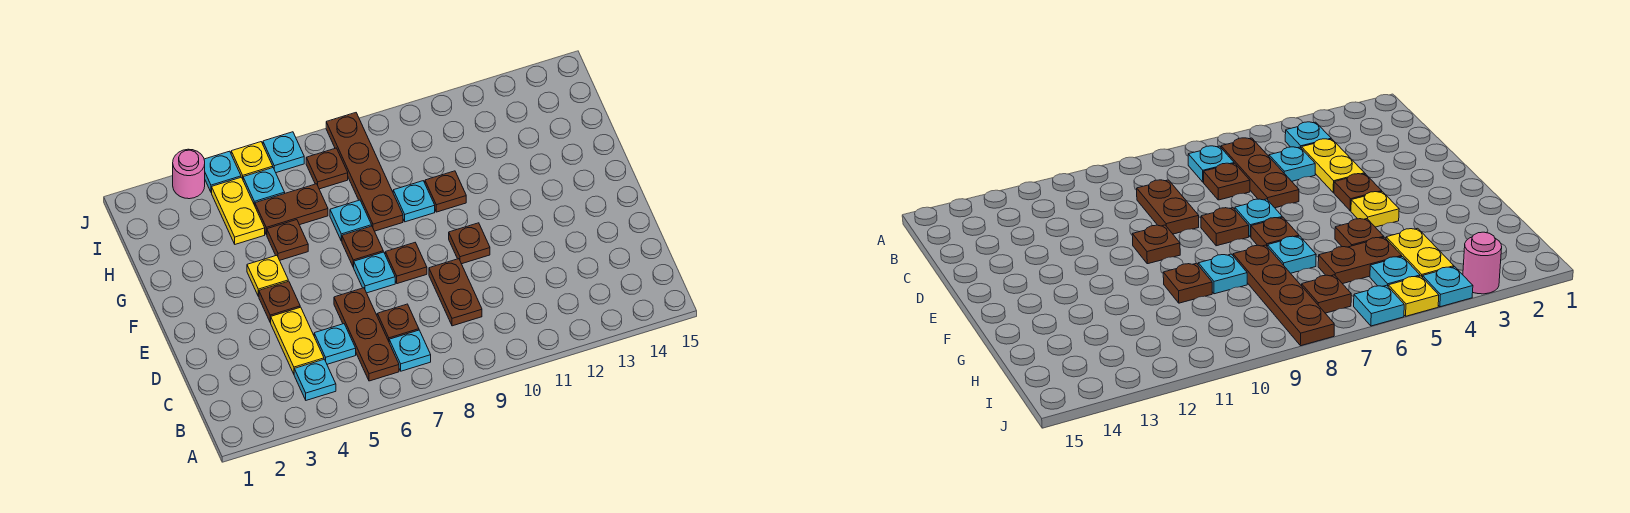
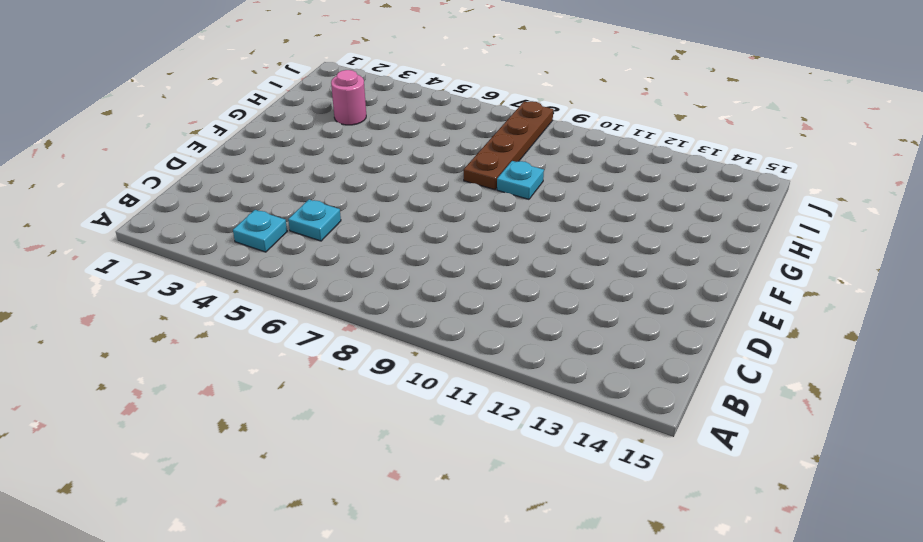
pink 1x1 round brick [331,70,366,125] -> pink 1x1 round brick moved to [173,149,205,199]
none -> brown 1x3 plate [334,288,399,381]
none -> cyan 1x1 plate [389,330,431,371]
none -> yellow 1x2 plate [270,307,324,374]

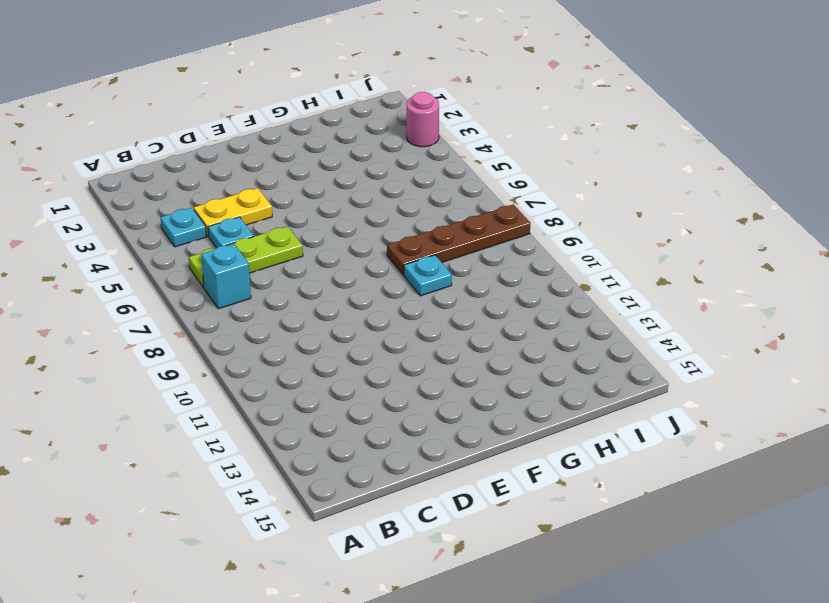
lime 1x3 plate [189,226,303,288] -> brown 1x3 plate [334,288,399,381]
cyan 1x1 brick [201,244,251,309] -> cyan 1x1 plate [389,330,431,371]
none -> brown 1x1 plate [377,304,419,341]
none -> brown 1x2 plate [429,259,482,326]
none -> brown 1x1 plate [259,281,300,322]

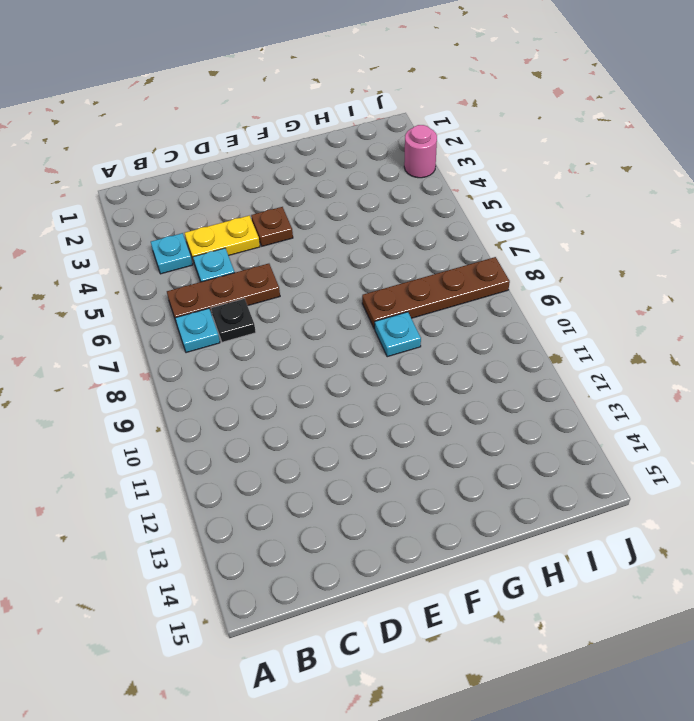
black 1x1 plate [211,299,256,342] -> brown 1x1 plate [377,304,419,341]
none -> brown 1x2 plate [429,259,482,326]
none -> cyan 1x1 plate [354,252,395,293]
none -> brown 1x1 plate [385,243,427,284]

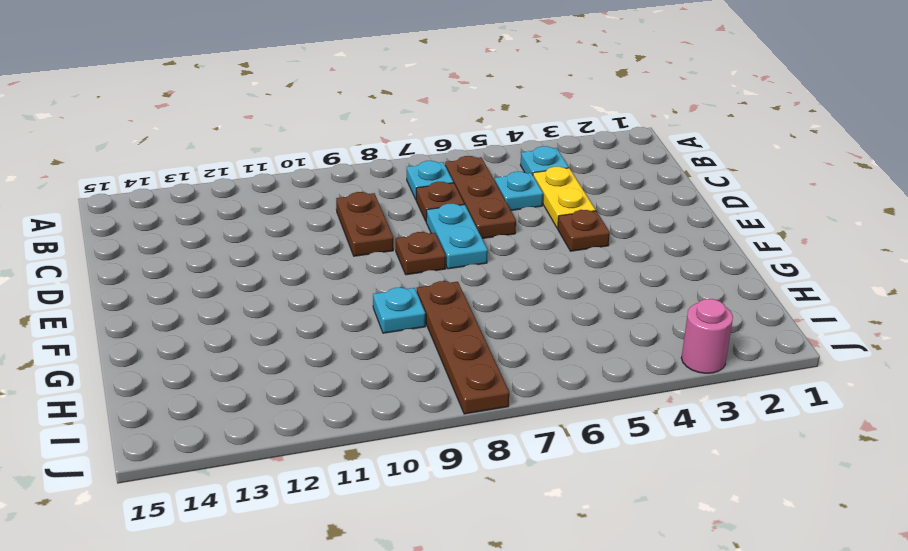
cyan 1x2 plate [426,204,488,269] -> cyan 1x1 plate [354,252,395,293]
none -> brown 1x1 plate [449,223,490,264]
none -> yellow 1x1 plate [247,255,288,297]
none -> brown 1x1 plate [342,226,383,267]

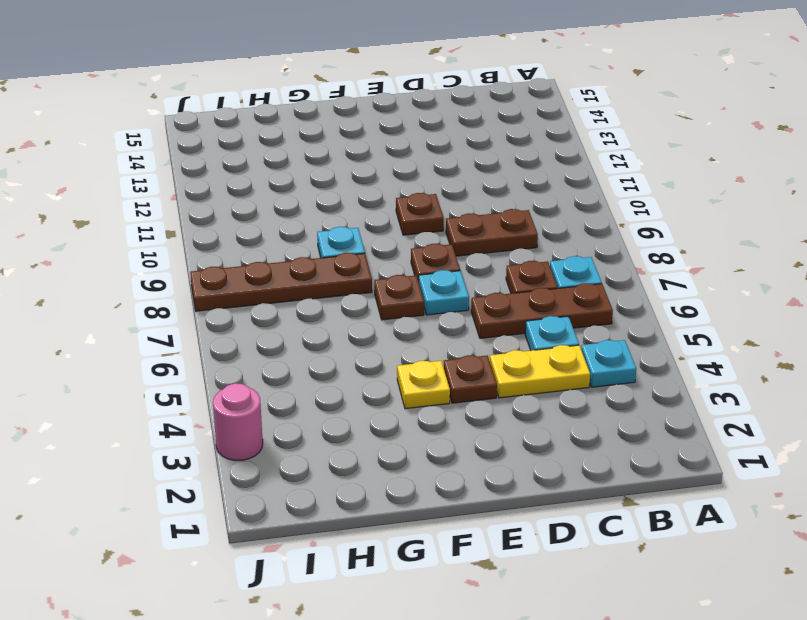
none -> brown 1x1 plate [267,220,308,260]
none -> cyan 1x1 plate [330,200,372,241]
none -> brown 1x1 plate [425,171,466,212]

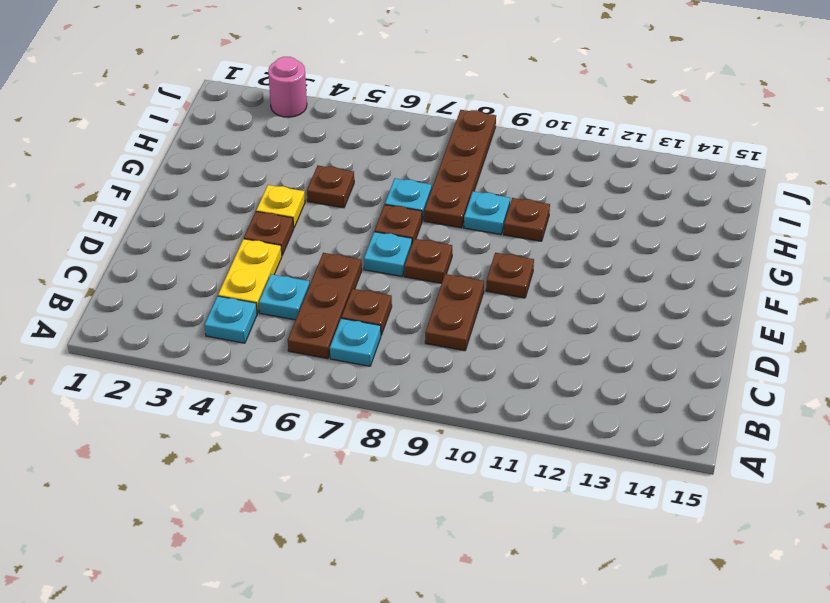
none -> yellow 1x2 plate [212,177,265,244]
none -> brown 1x2 plate [255,184,328,235]
none -> cyan 1x1 plate [243,168,285,205]

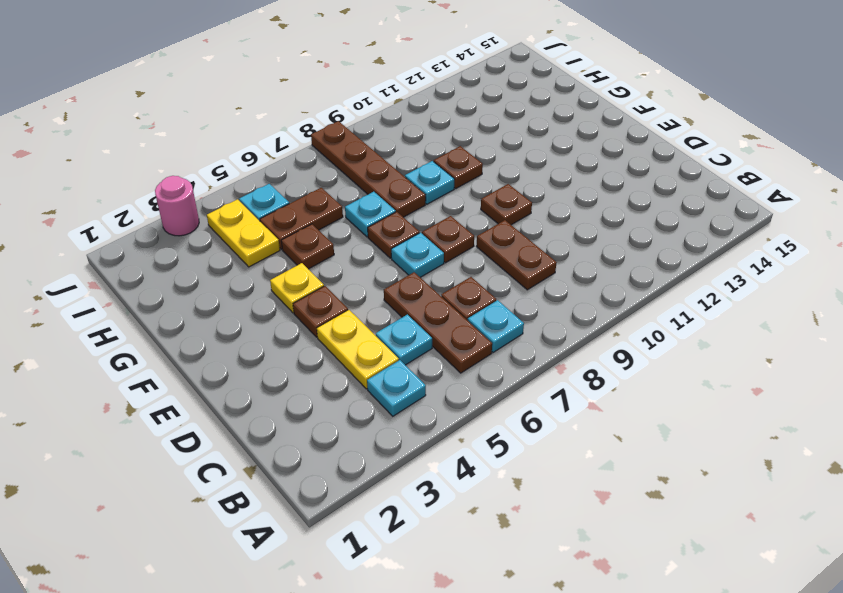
none -> brown 1x1 plate [306,148,348,189]
none -> cyan 1x1 plate [204,151,241,193]
none -> yellow 1x1 plate [231,142,273,179]

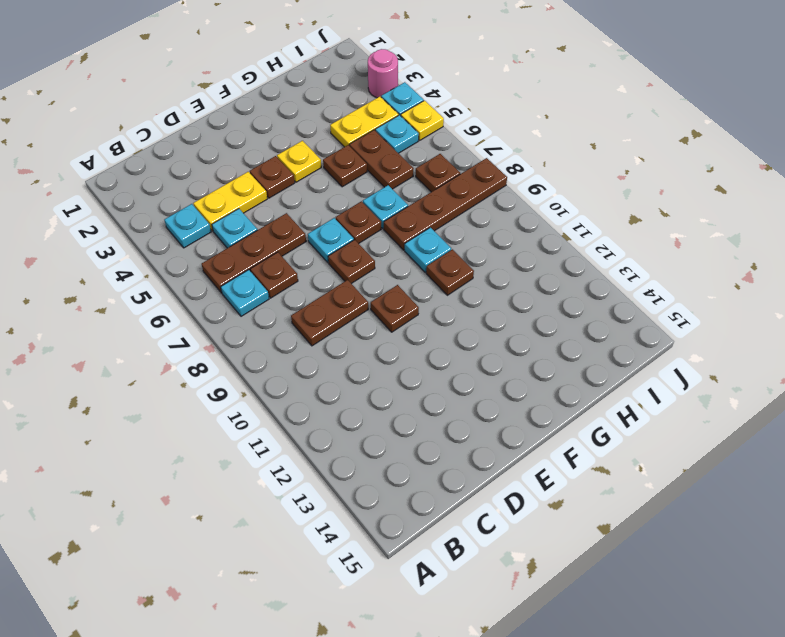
none -> cyan 1x1 plate [263,132,304,173]

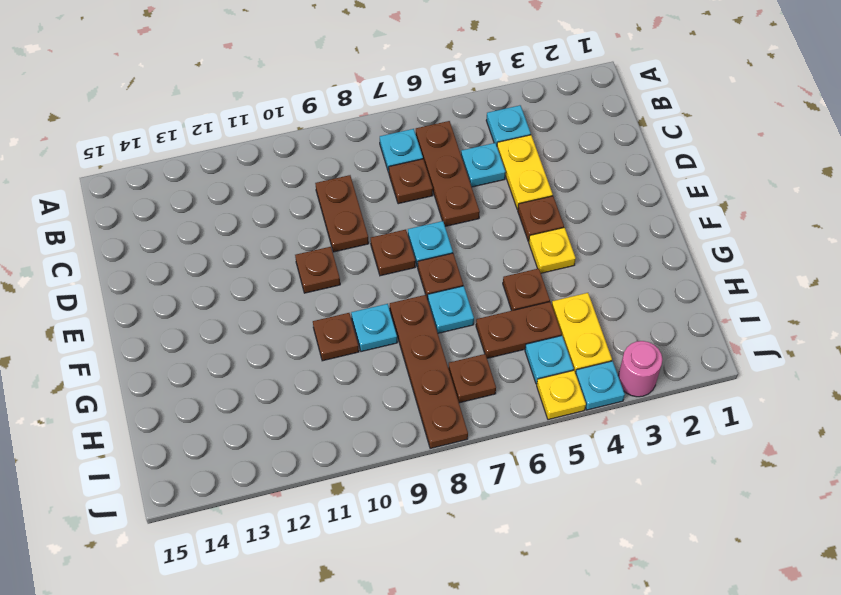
none -> cyan 1x1 plate [263,132,304,173]

